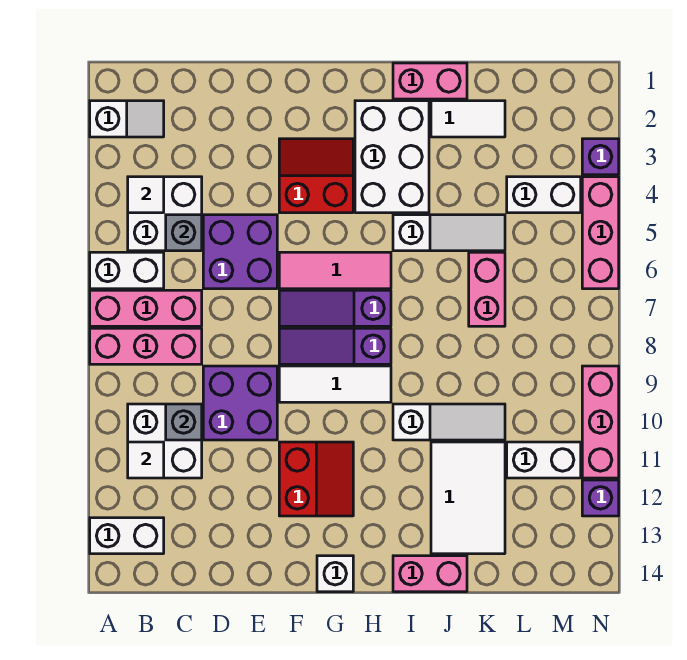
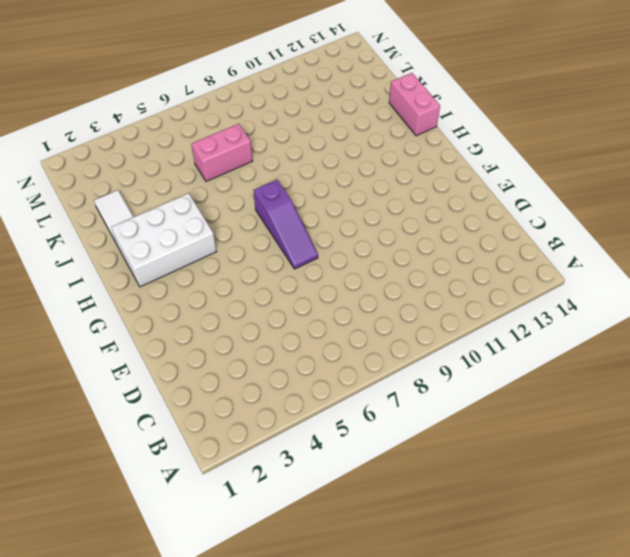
none -> white 1x2 slope [90,101,164,137]
none -> white 1x2 brick [90,252,164,289]
none -> pink 1x3 brick [90,290,202,326]
none -> pink 1x3 brick [90,328,202,364]

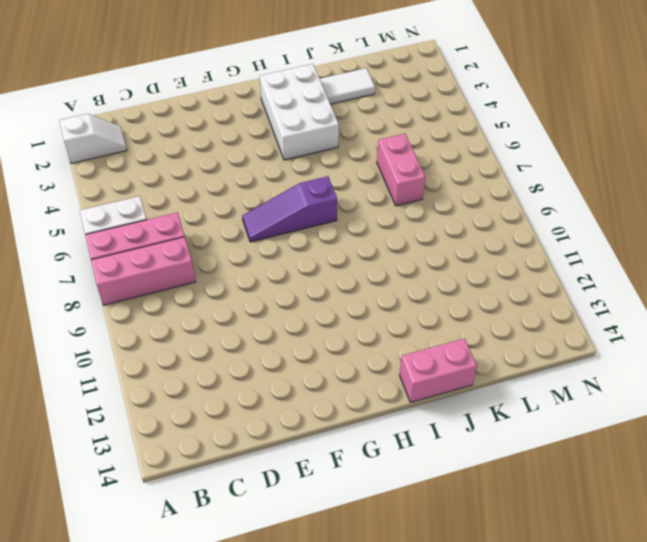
none -> white 1x2 brick [90,518,164,554]
none -> white 2x2 brick [128,177,202,251]
none -> white 2x2 brick [128,404,202,478]
none -> purple 2x2 brick [203,215,277,289]

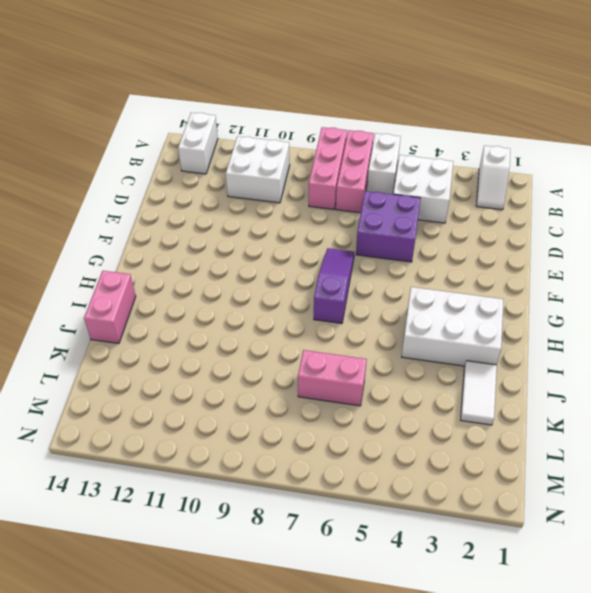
none -> purple 2x2 brick [203,366,277,440]
none -> red 2x2 slope [279,139,353,213]
none -> pink 1x3 tile [279,252,391,289]
none -> purple 1x3 slope [279,328,391,364]

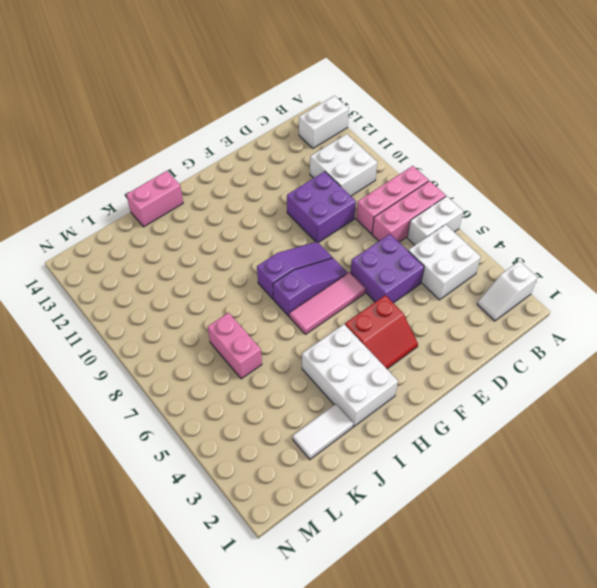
none -> white 1x3 tile [279,366,391,402]
none -> red 2x2 slope [279,442,353,516]
none -> white 1x1 brick [317,556,353,592]
none -> pink 1x2 brick [393,63,467,99]

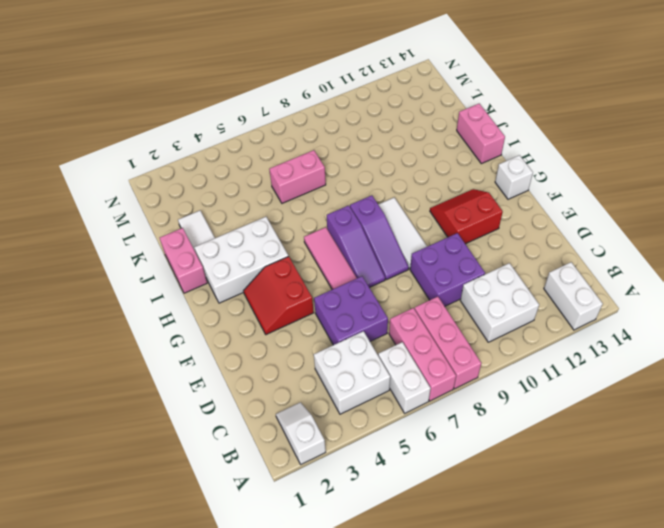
none -> white 1x3 slope [393,215,505,251]
none -> white 1x3 slope [393,404,505,440]
none -> white 2x3 tile [431,442,505,554]
none -> white 1x2 brick [507,177,581,213]

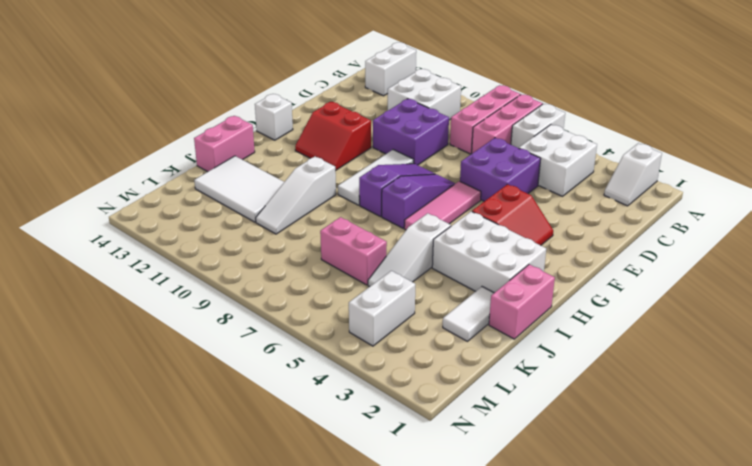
none -> white 1x2 brick [507,442,581,478]
none -> purple 1x1 brick [582,139,619,175]
none -> pink 1x3 brick [582,177,619,289]
none -> pink 1x3 brick [582,366,619,478]

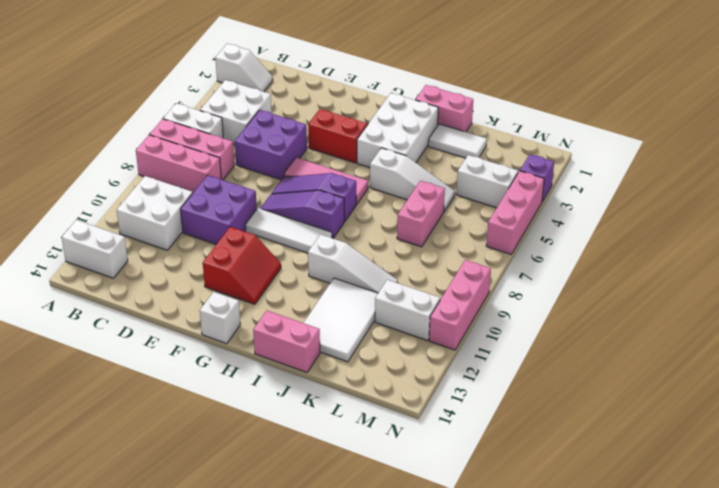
none -> purple 1x1 brick [582,480,619,516]
none -> white 1x1 tile [128,177,164,213]
none -> white 1x1 tile [128,442,164,478]
none -> grey 1x1 brick [166,215,202,251]

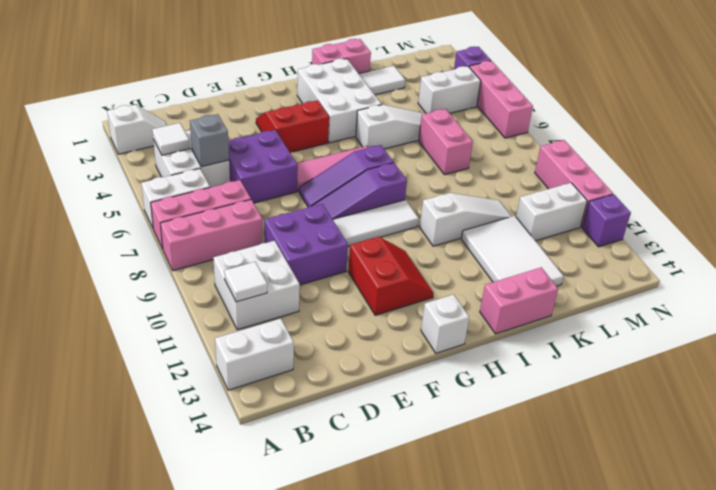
none -> grey 1x1 brick [166,404,202,440]

